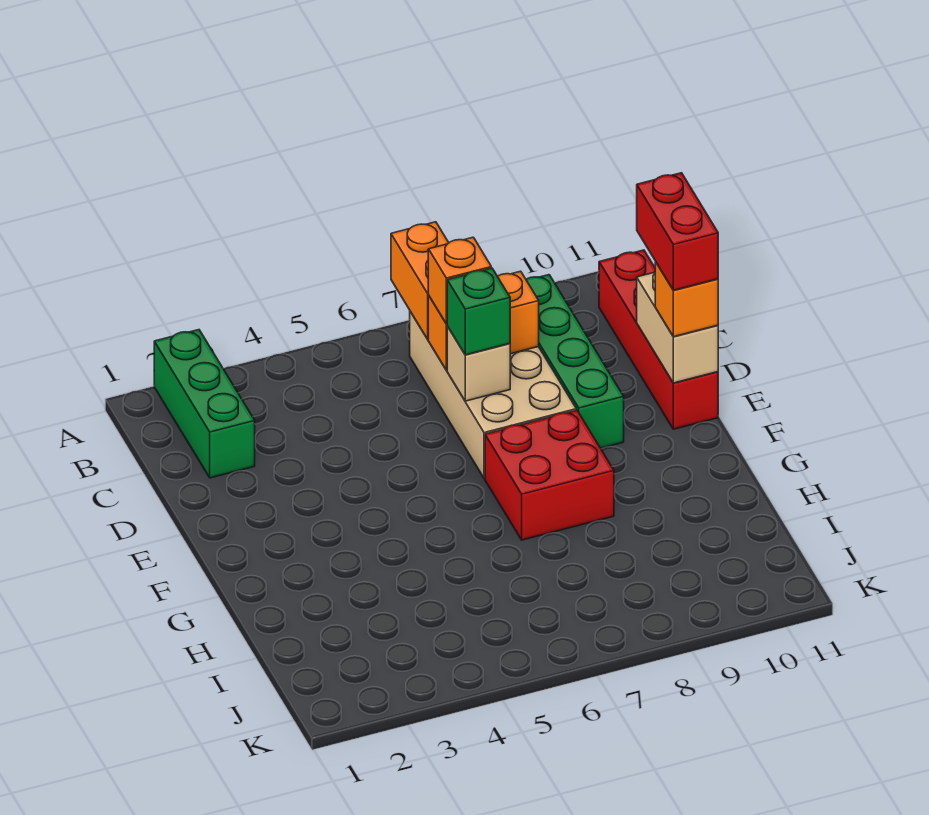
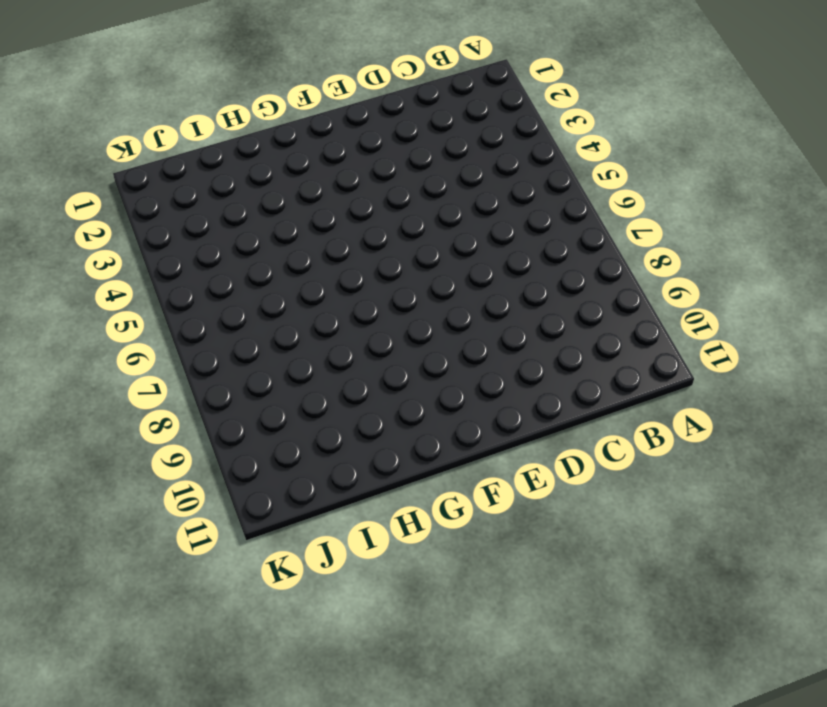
none -> green 1x3 brick [154,330,255,478]
none -> tan 2x4 brick [410,312,576,478]
none -> green 1x4 brick [526,275,624,448]

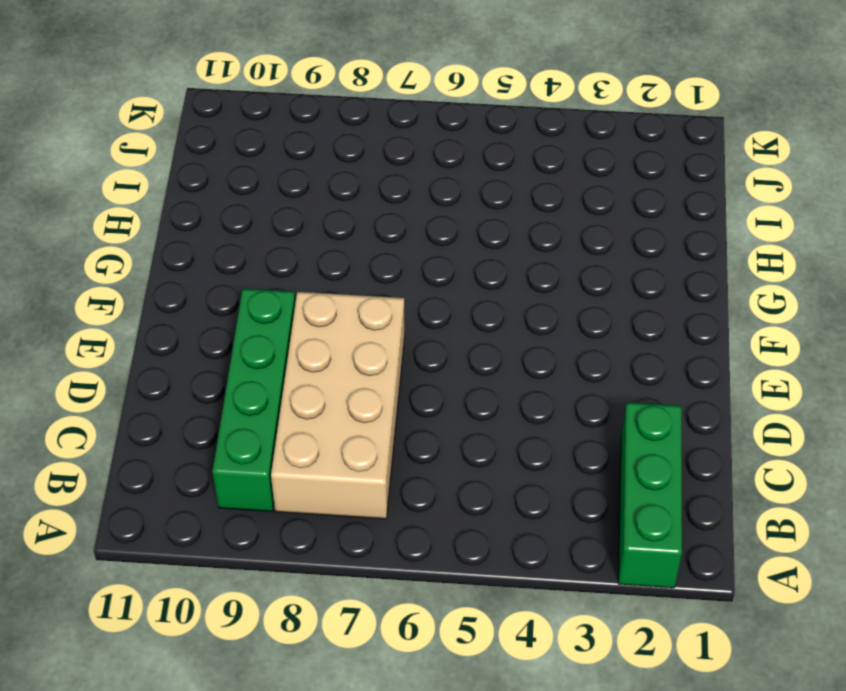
none -> red 1x4 brick [599,250,718,429]
none -> red 2x2 brick [485,410,614,540]
none -> orange 1x2 brick [391,222,449,339]

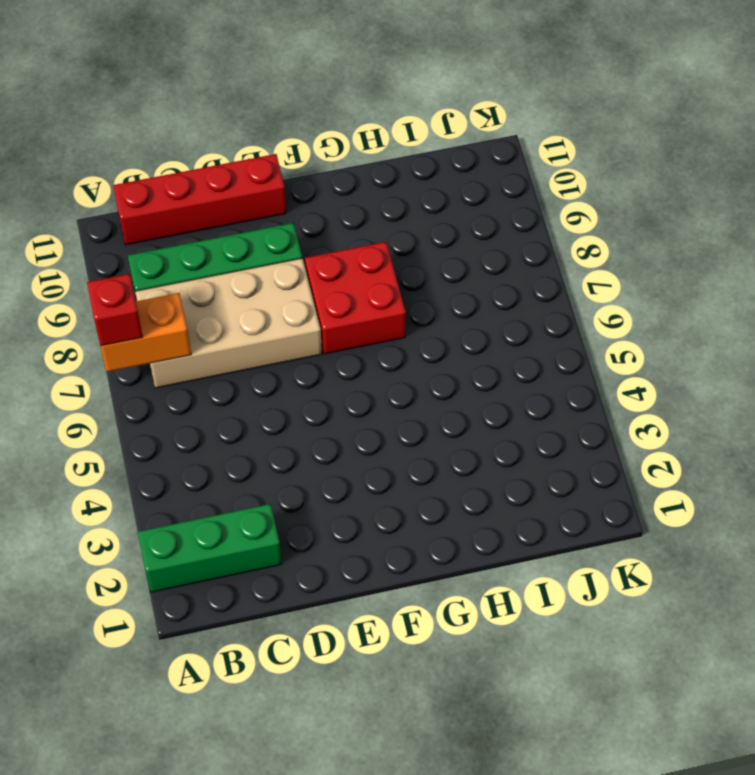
red 1x1 brick [87,274,143,346] -> none
none -> orange 1x2 brick [428,271,539,370]
none -> tan 1x1 brick [447,326,510,401]
none -> tan 1x2 brick [637,272,718,383]

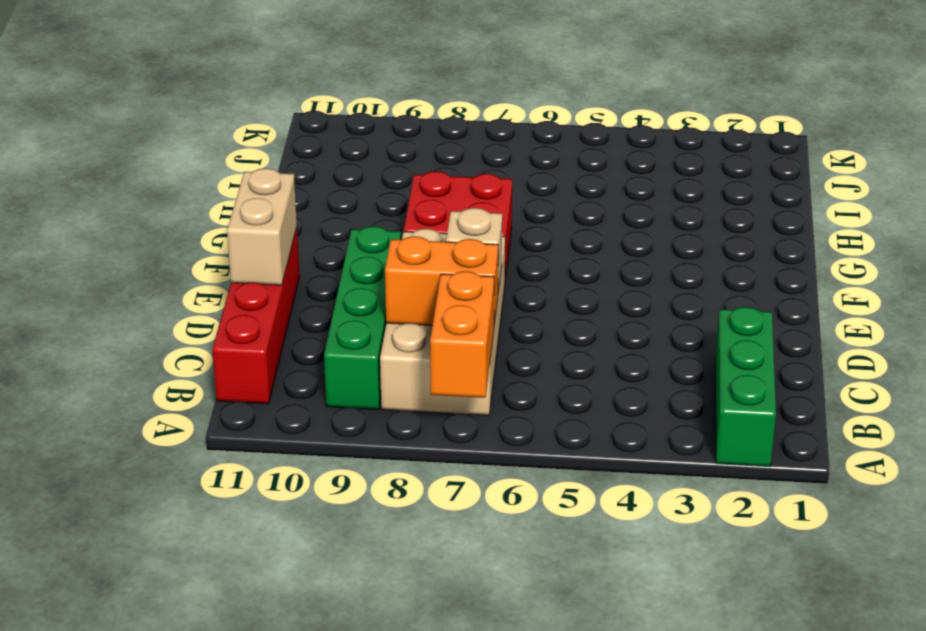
none -> orange 1x1 brick [428,237,491,324]
none -> green 1x1 brick [447,268,510,355]
none -> orange 1x1 brick [655,262,718,337]

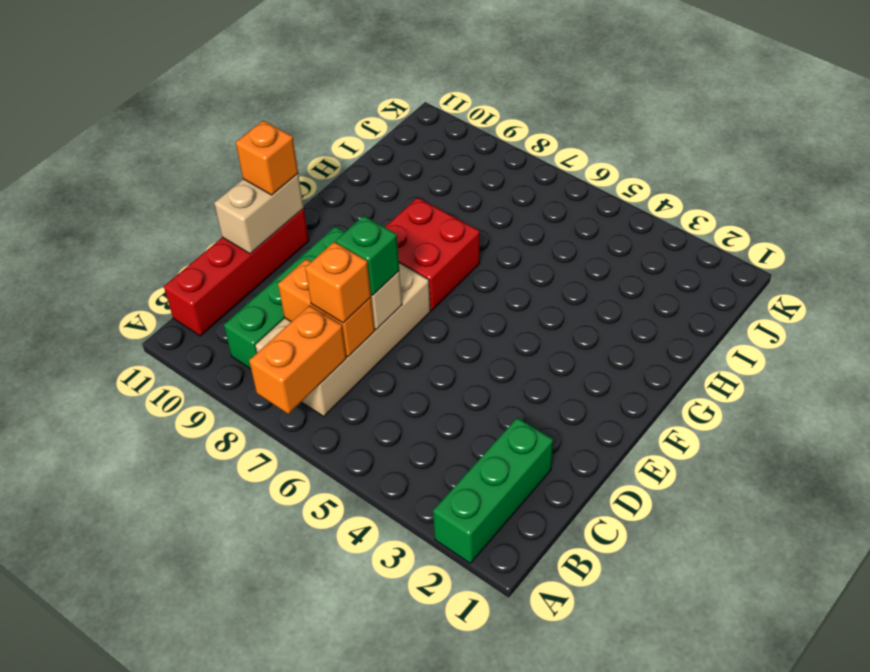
none -> red 1x2 brick [637,173,718,290]

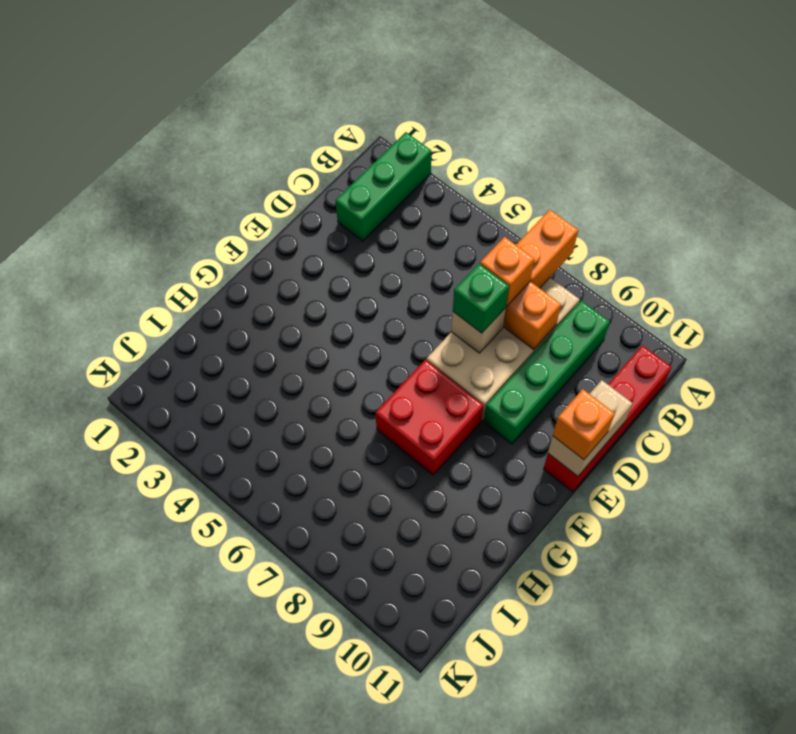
none -> red 1x2 brick [637,173,718,290]

